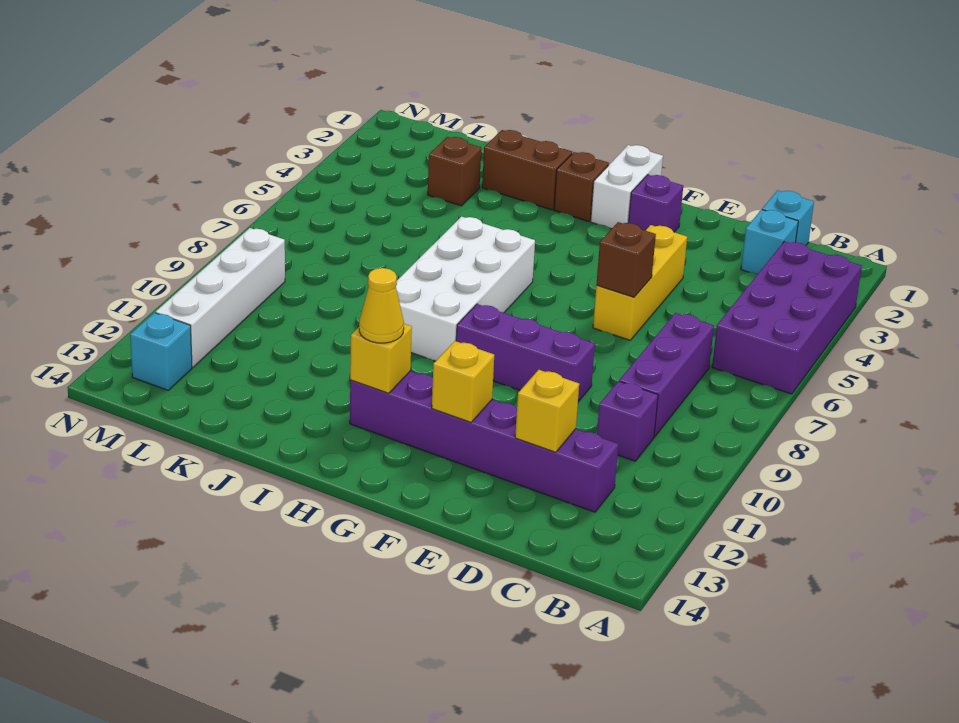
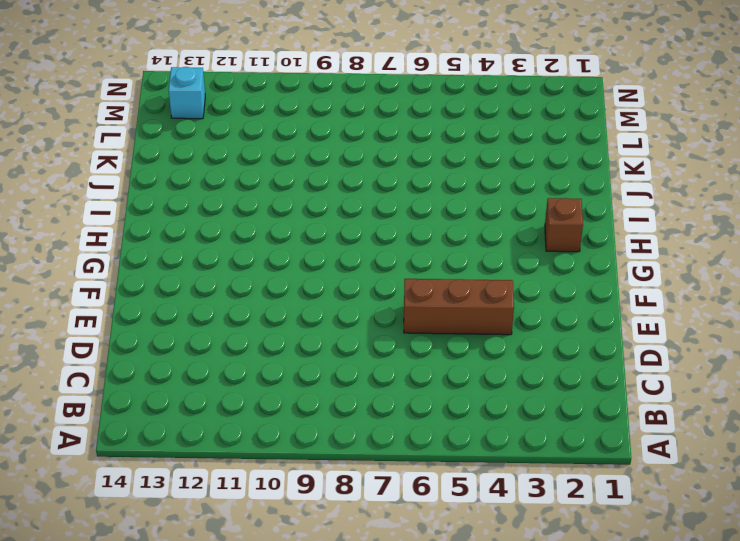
brown 1x3 brick [404,279,514,335] -> yellow 1x3 brick [593,225,687,340]
none -> purple 2x4 brick [712,241,862,394]
none -> cyan 1x1 brick [762,190,814,245]
none -> cyan 1x1 brick [741,210,798,274]

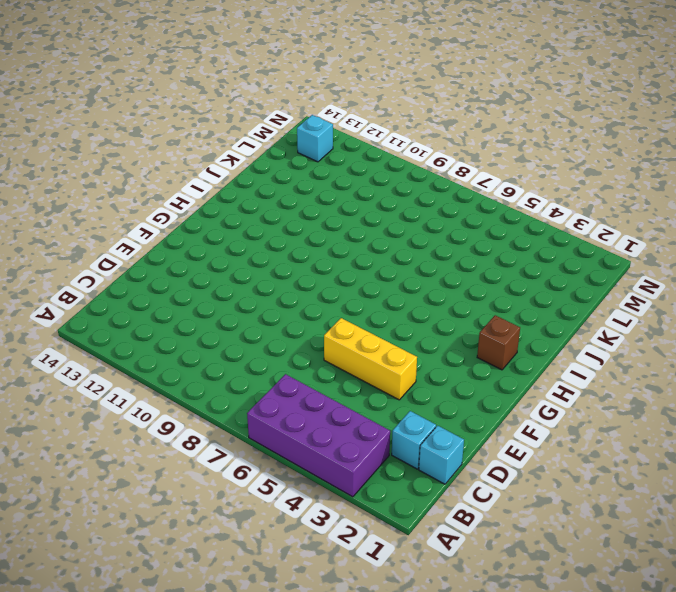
none -> purple 1x3 brick [619,313,714,437]
none -> purple 1x1 brick [597,381,658,461]
none -> purple 1x6 brick [350,371,618,512]

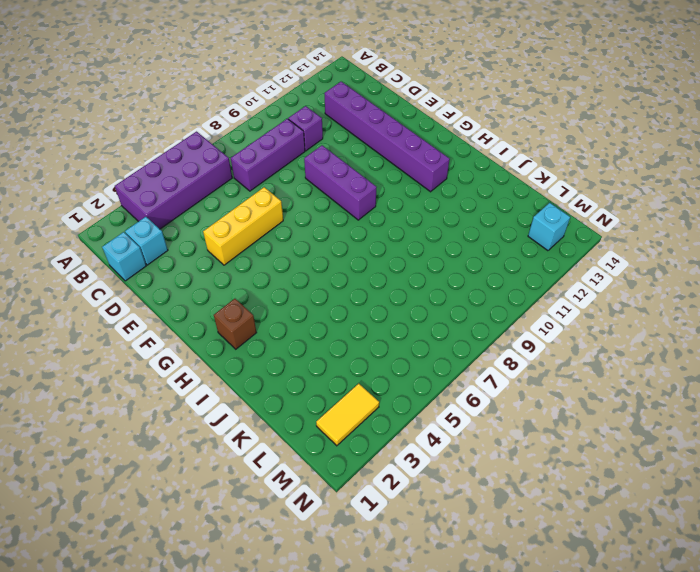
yellow 1x2 tile [316,384,379,446] -> none
none -> purple 1x1 brick [629,175,683,232]
none -> white 1x2 brick [591,145,663,229]
none -> white 2x4 brick [396,217,535,361]

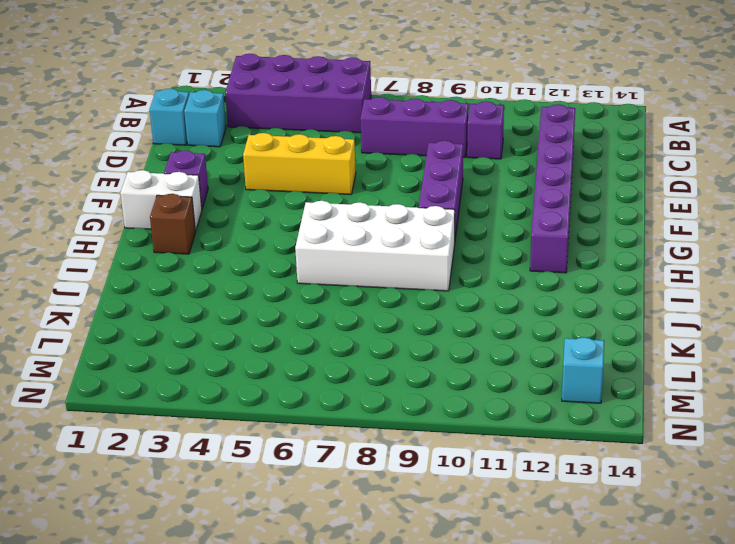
none -> brown 1x2 brick [482,130,572,210]
none -> brown 1x1 brick [428,137,481,206]
none -> white 1x4 brick [156,228,285,367]

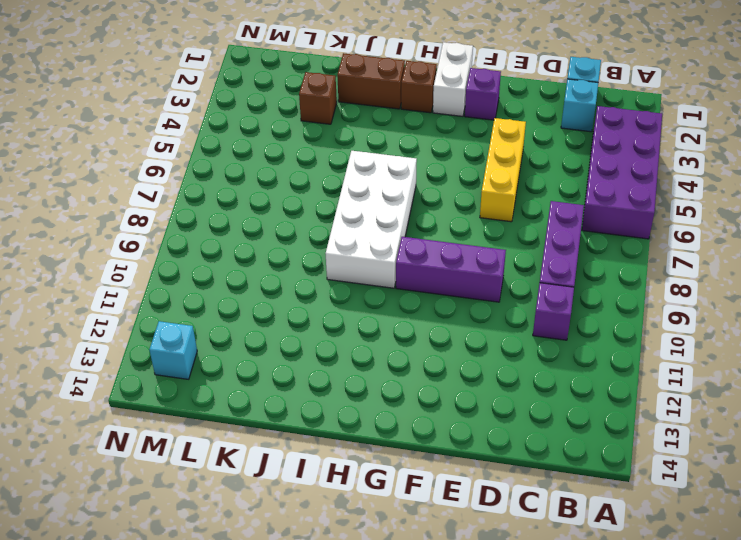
none -> purple 1x6 brick [350,371,618,512]
none -> white 1x4 brick [156,228,285,367]
none -> yellow 1x1 brick [515,370,579,452]

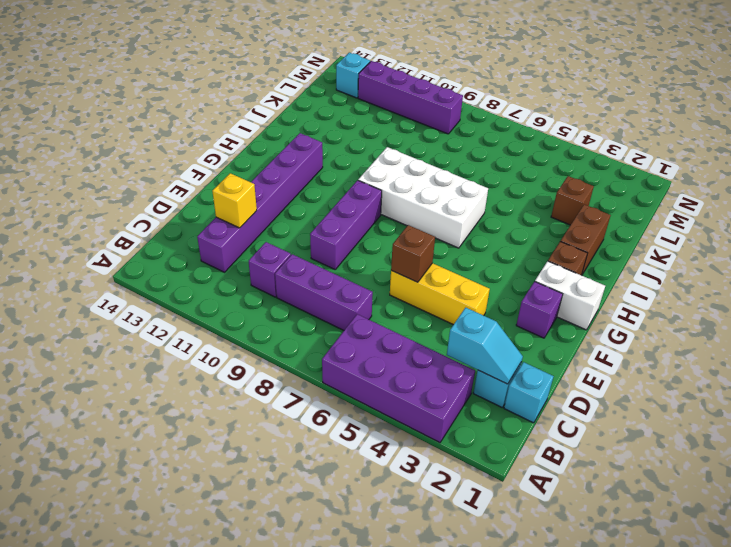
cyan 1x2 slope [447,308,523,384] -> none
purple 1x4 brick [358,61,463,134] -> white 1x4 brick [156,228,285,367]
none -> yellow 1x1 brick [432,341,494,422]
none -> yellow 1x1 brick [350,324,412,393]
none -> yellow 1x1 cone [359,268,404,343]

